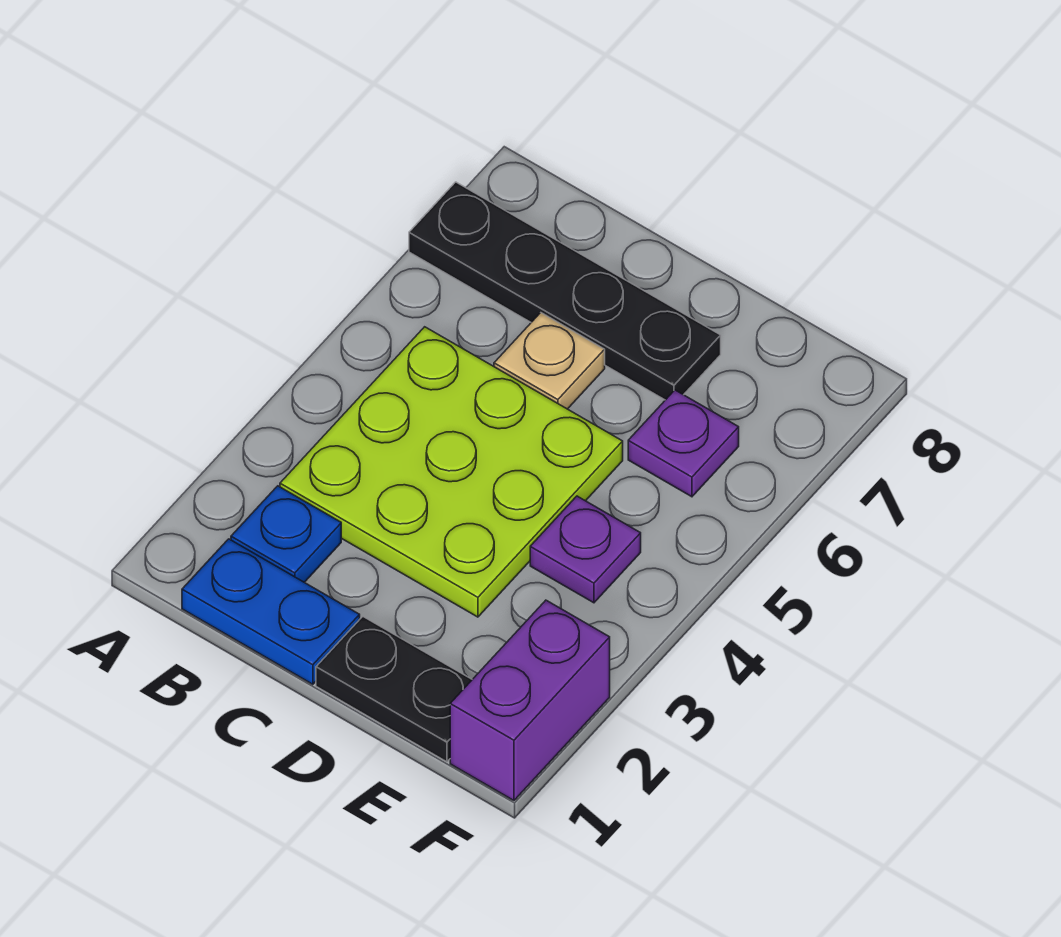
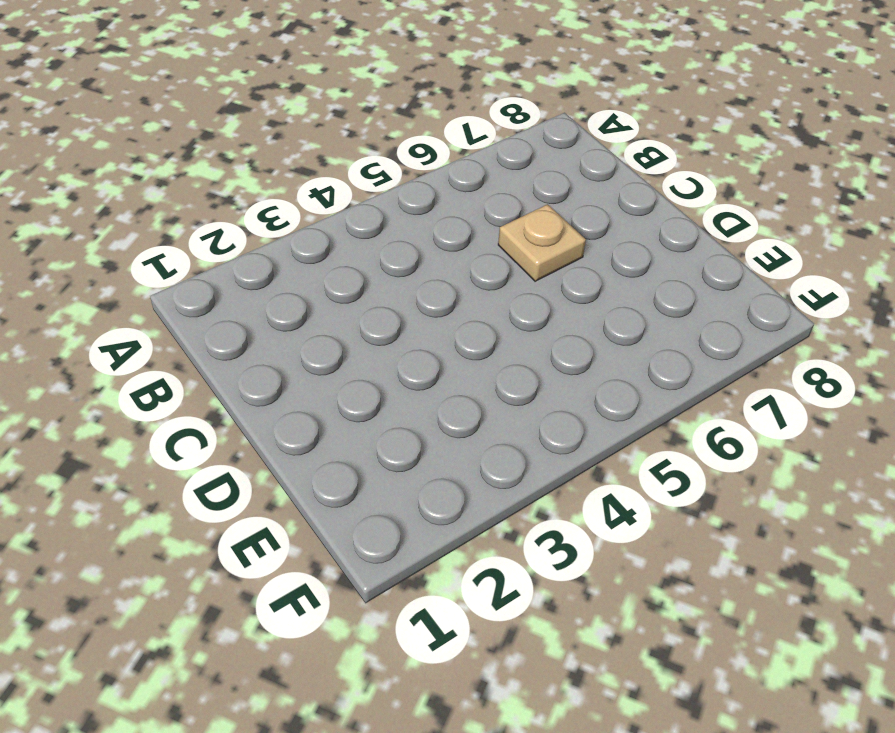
none -> black 1x4 plate [409,182,721,400]
none -> blue 1x2 plate [182,539,360,684]

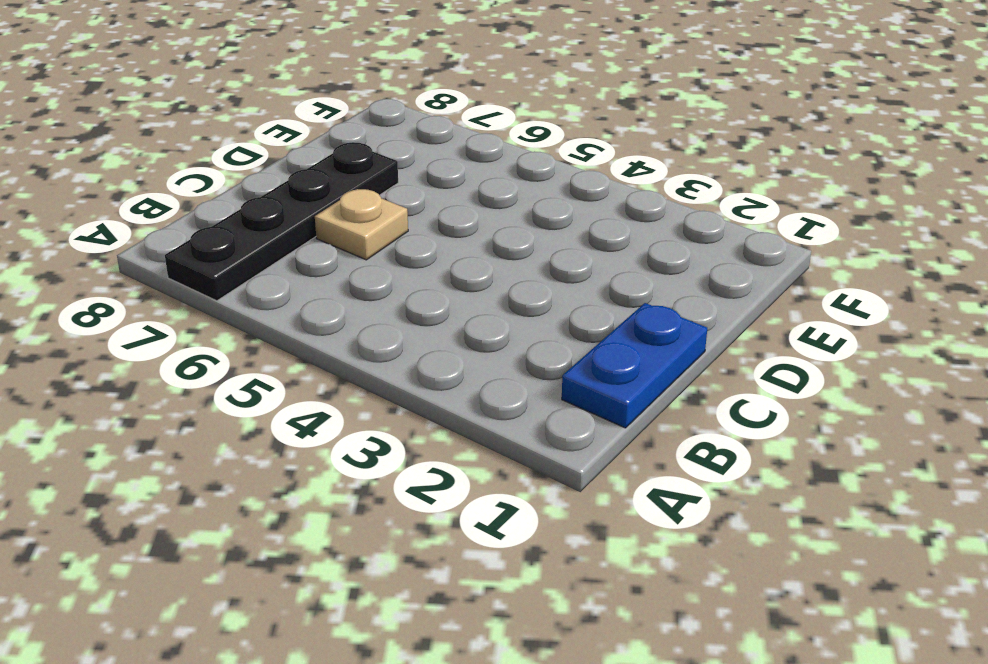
none -> blue 1x1 plate [231,486,341,582]
none -> lime 3x3 plate [280,327,623,617]

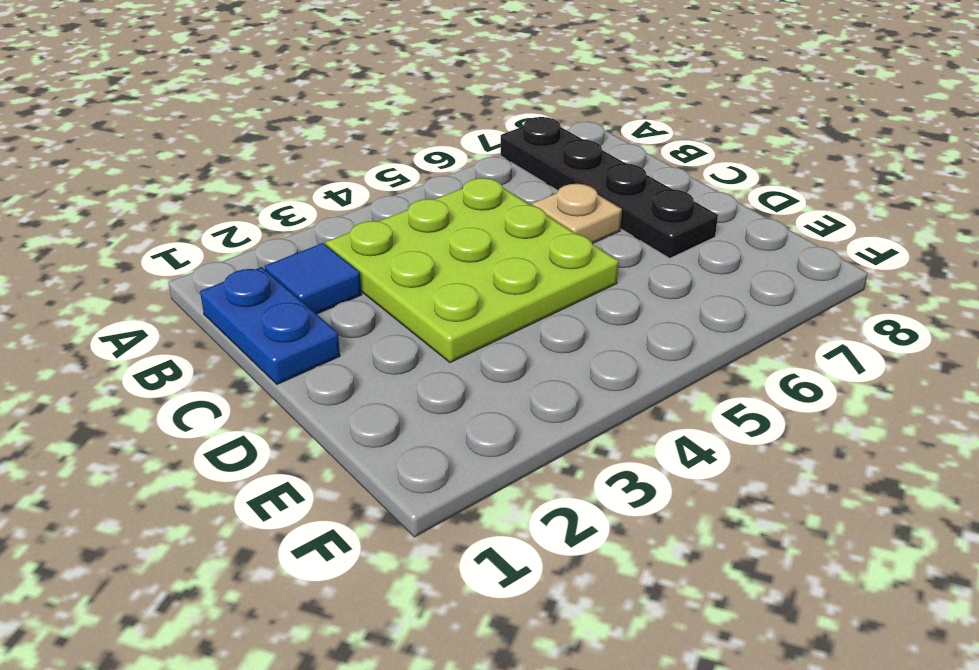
blue 1x1 tile [265,243,362,314] -> blue 1x1 plate [231,486,341,582]
none -> black 1x2 plate [316,617,472,762]
none -> purple 1x1 plate [530,496,641,603]

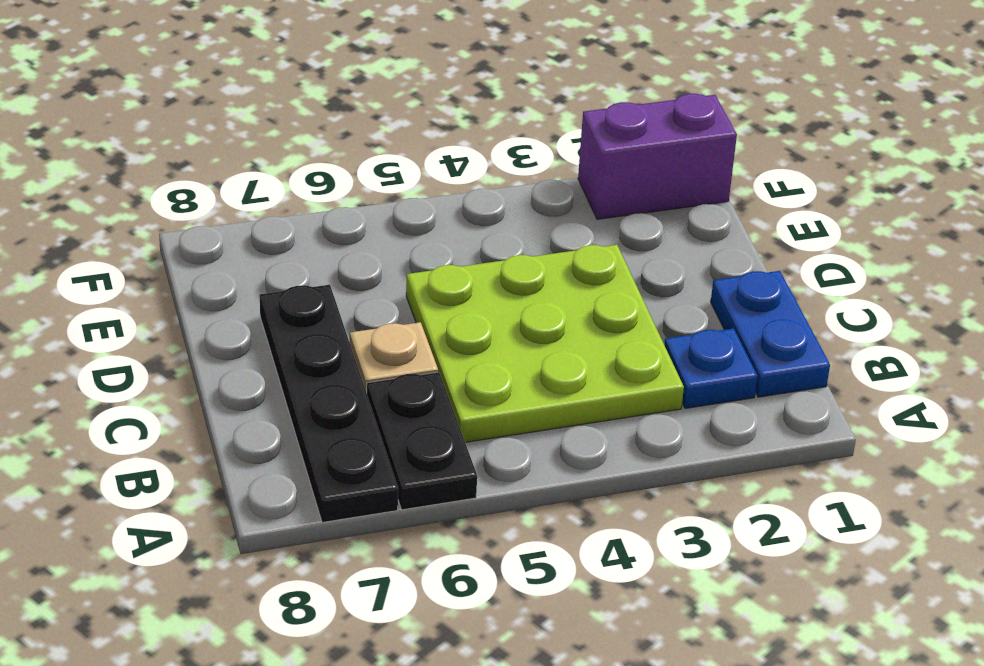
black 1x2 plate [367,372,477,510] -> black 1x2 plate moved to [316,617,472,762]
none -> purple 1x1 plate [530,496,641,603]
none -> purple 1x1 plate [628,390,739,497]

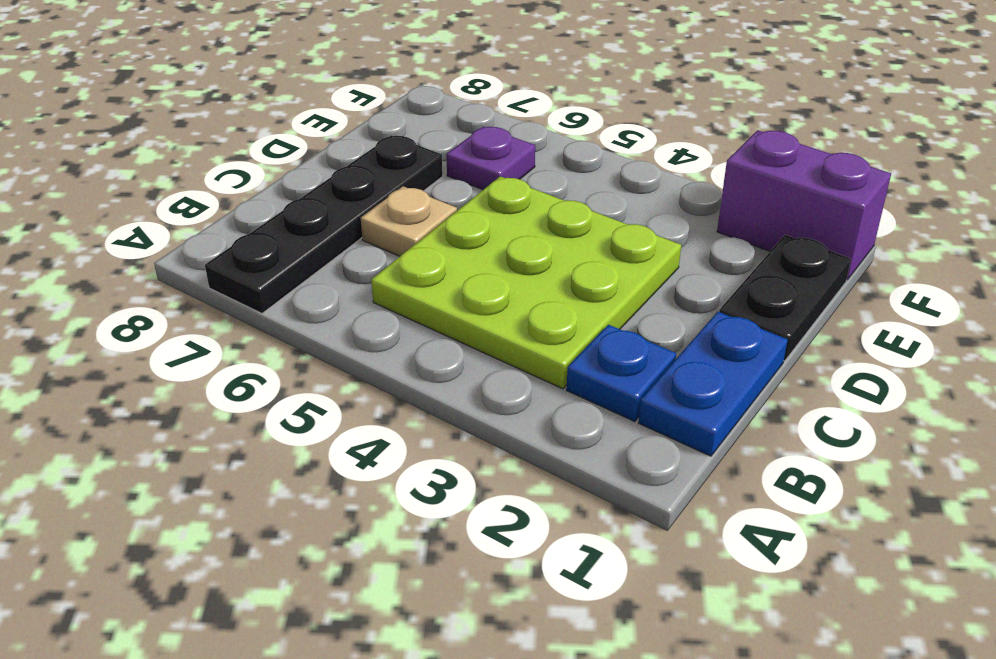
none -> purple 1x1 plate [530,496,641,603]

